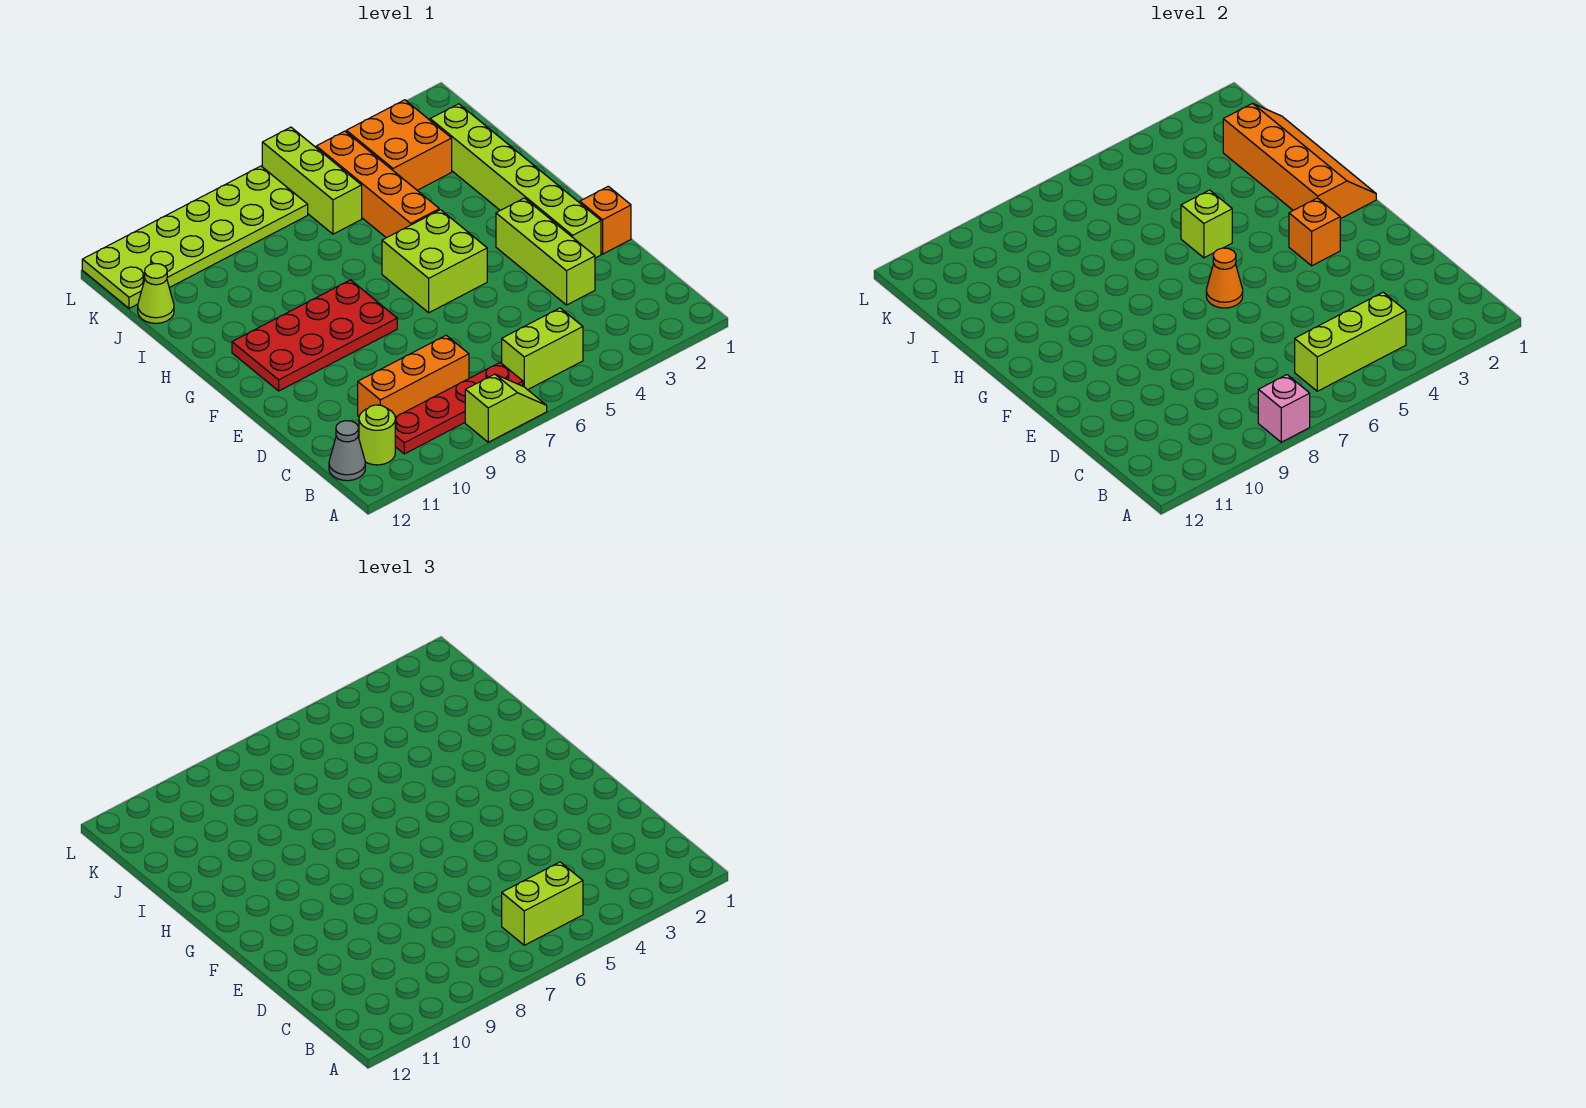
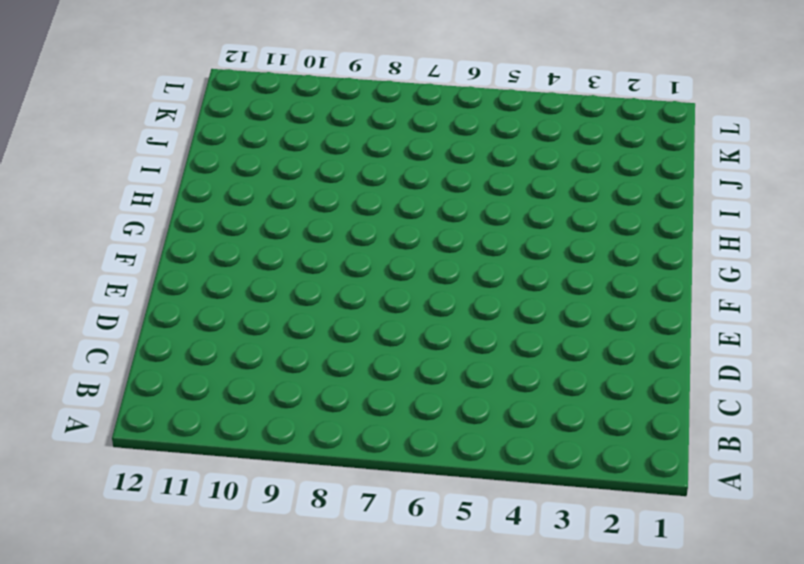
none -> lime 1x2 slope [465,374,547,442]
none -> lime 1x2 brick [502,308,583,390]
none -> red 1x4 plate [395,363,523,454]

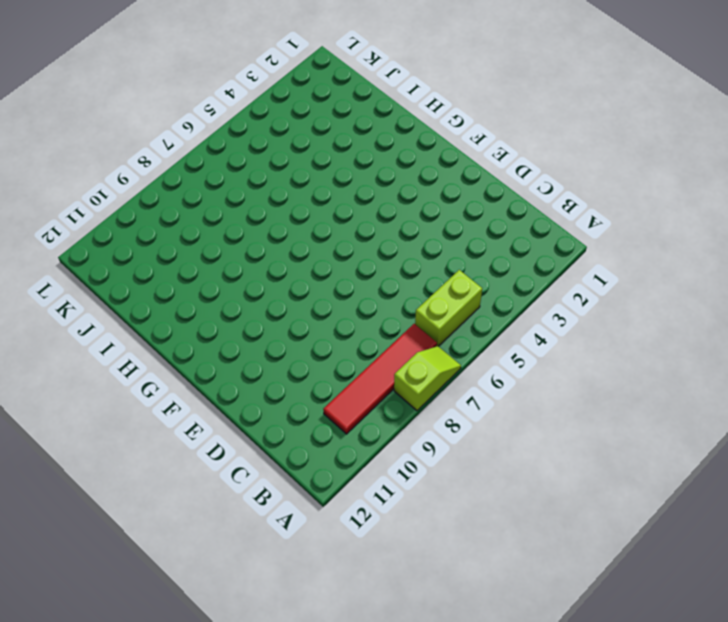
red 1x4 tile [323,324,437,434] -> red 1x4 plate [395,363,523,454]
none -> lime 1x1 round brick [359,405,395,465]
none -> grey 1x1 cone [329,421,365,481]
none -> orange 1x3 brick [358,335,469,417]

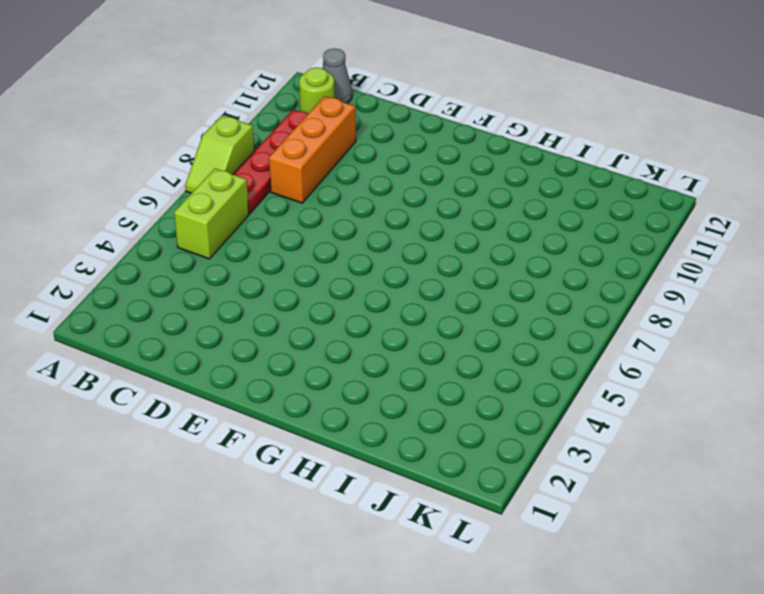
none -> lime 1x3 brick [496,198,595,305]
none -> orange 1x1 brick [580,186,631,254]
none -> lime 1x6 brick [430,104,601,258]

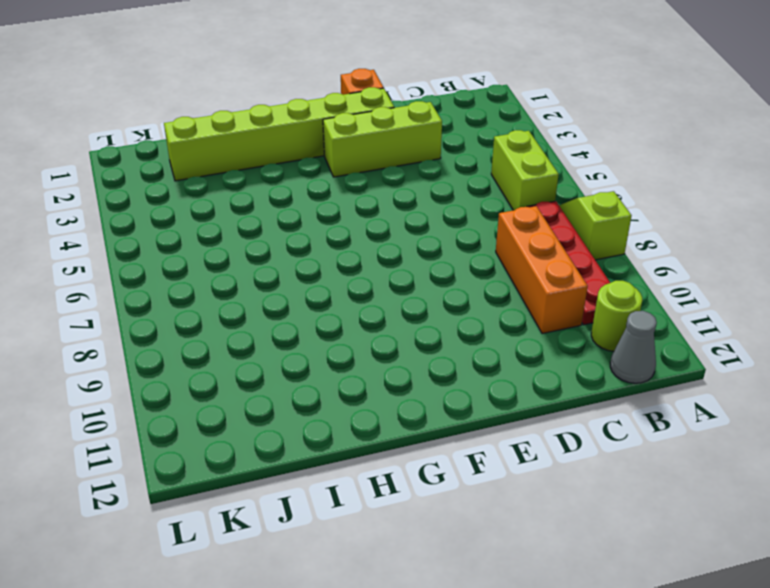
none -> lime 2x2 brick [382,210,487,313]
none -> red 2x4 plate [232,280,397,391]
none -> orange 1x4 brick [316,131,439,238]

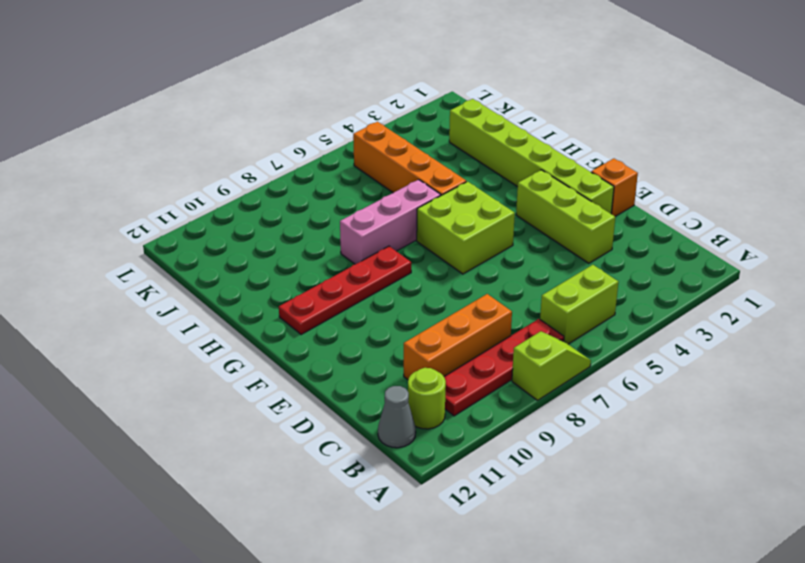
red 1x4 plate [279,246,411,335] -> red 2x4 plate [232,280,397,391]
pink 1x3 brick [340,180,441,264] -> none
none -> orange 2x2 brick [346,100,452,190]
none -> lime 1x3 brick [262,127,362,234]
none -> lime 1x1 cone [138,264,174,323]

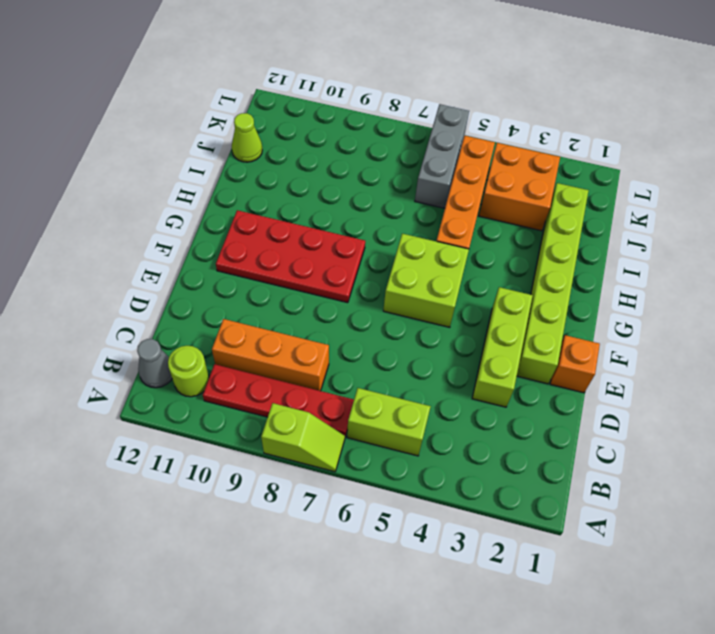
grey 1x3 brick [415,104,469,208] -> lime 1x3 brick [262,127,362,234]
none -> lime 2x6 plate [82,166,308,308]
none -> pink 1x1 brick [1258,375,1310,442]
none -> lime 1x3 brick [1295,292,1406,391]

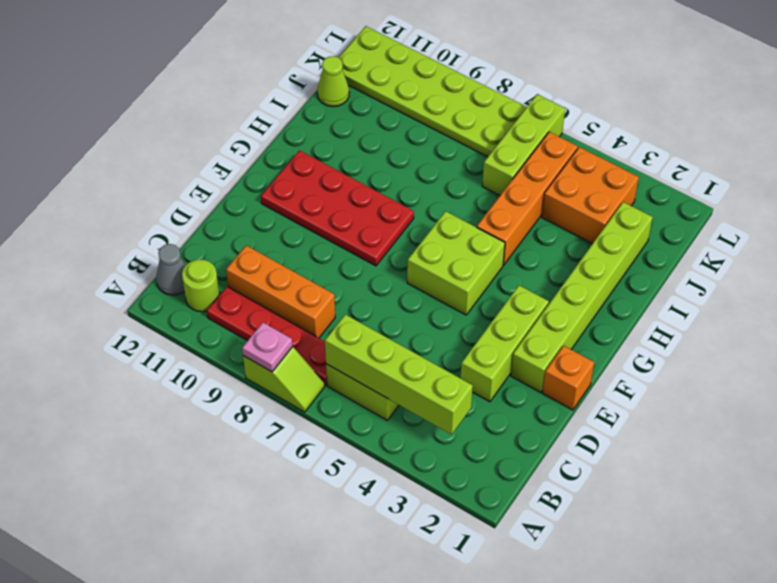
pink 1x1 plate [242,323,293,372] -> pink 1x1 brick [1258,375,1310,442]
lime 1x4 brick [325,314,473,435] -> lime 1x3 brick [1295,292,1406,391]
none -> orange 1x1 brick [1289,198,1340,266]
none -> orange 1x1 cone [1206,248,1243,308]
none -> orange 2x4 slope [1223,103,1376,219]

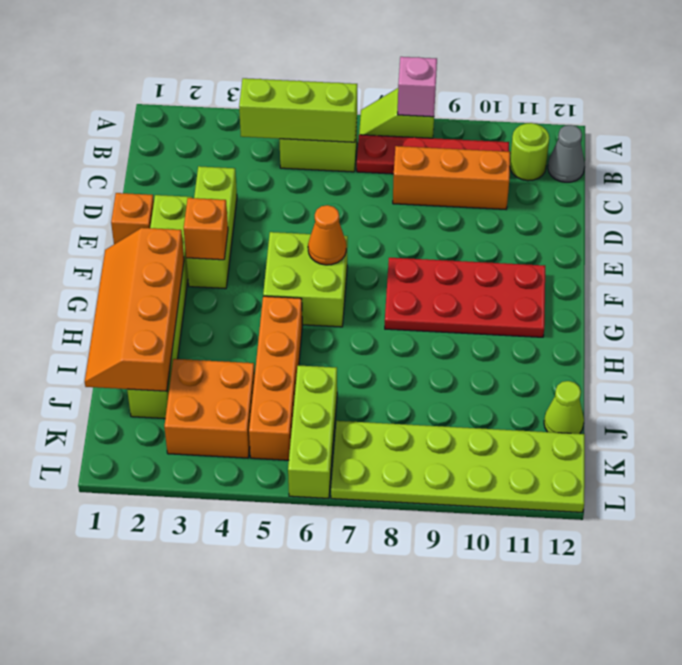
none -> lime 1x1 brick [1181,190,1232,258]
none -> lime 1x2 brick [502,862,583,945]

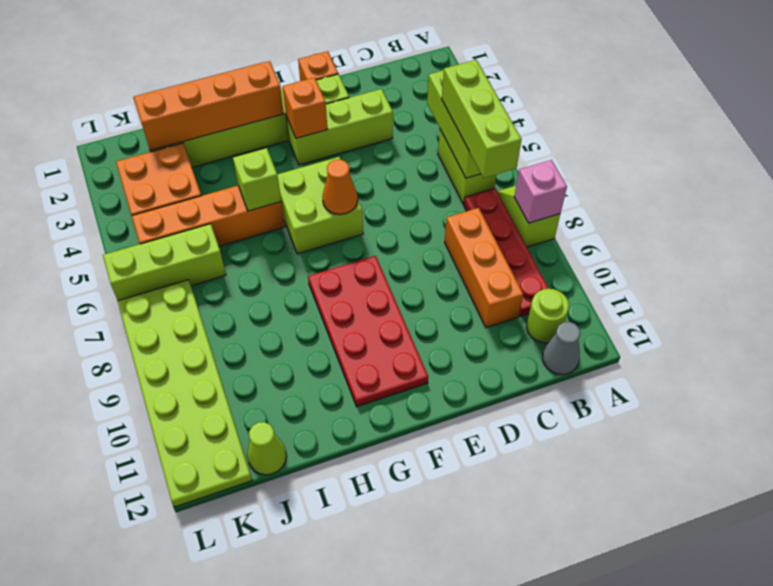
lime 1x3 brick [442,60,522,178] -> lime 1x2 brick [502,862,583,945]

